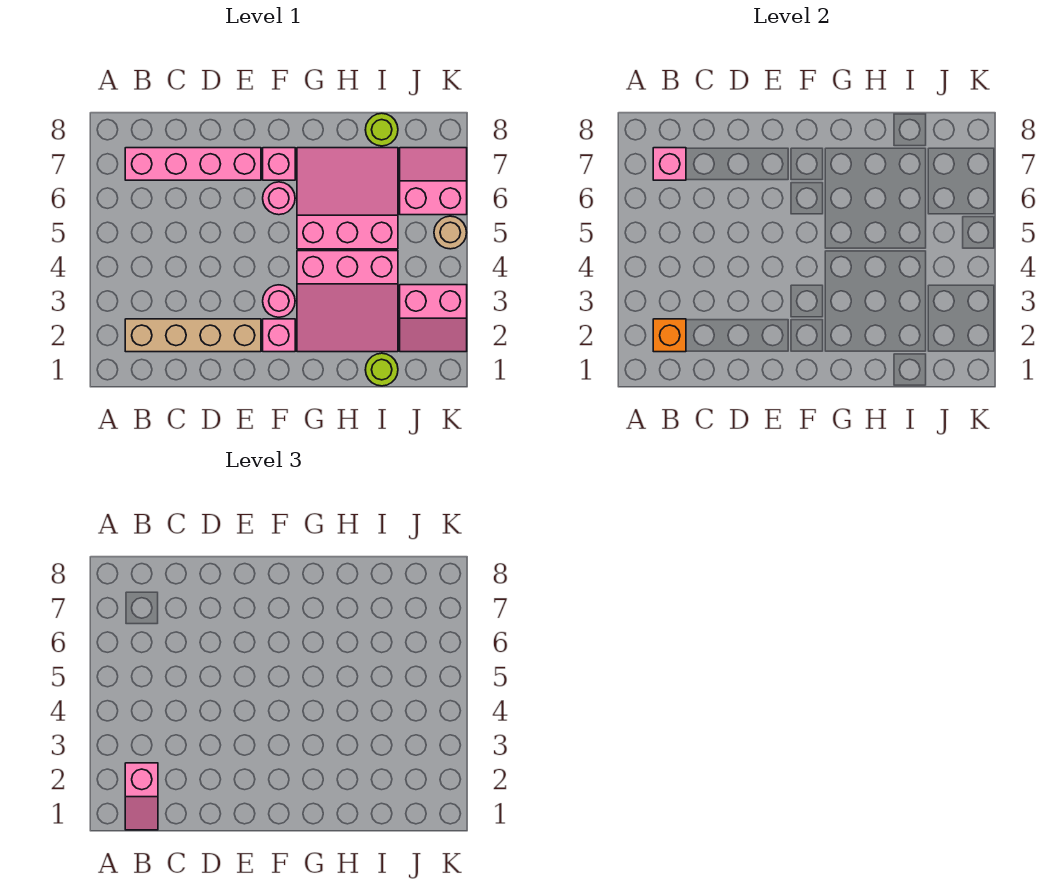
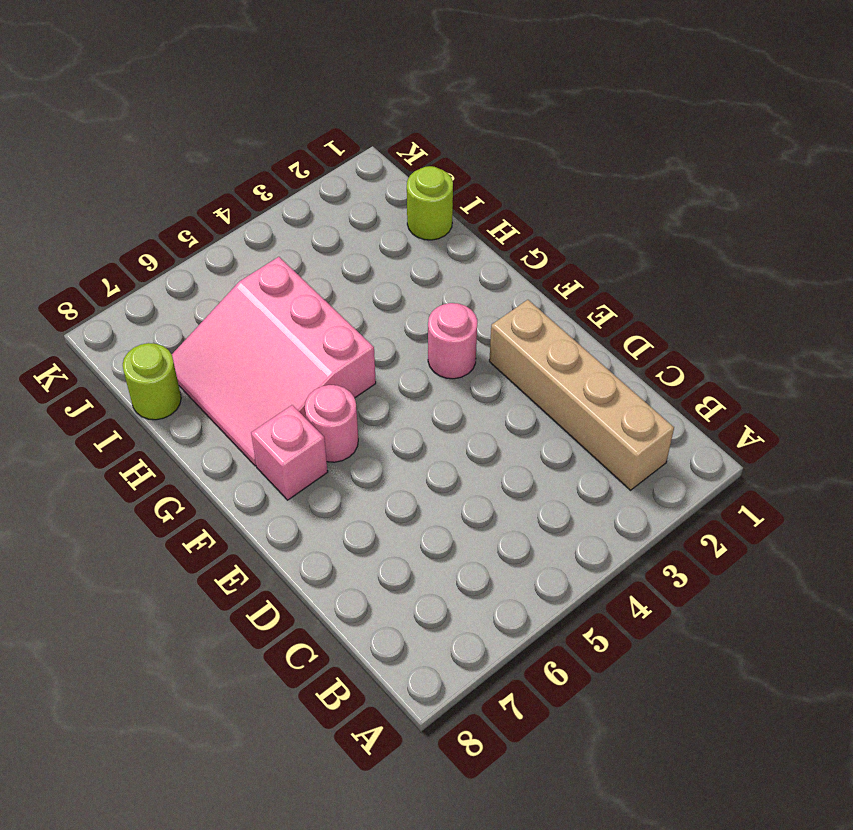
none -> pink 1x4 brick [125,148,261,180]
none -> pink 1x1 brick [263,319,295,352]
none -> pink 3x3 slope [297,251,398,352]

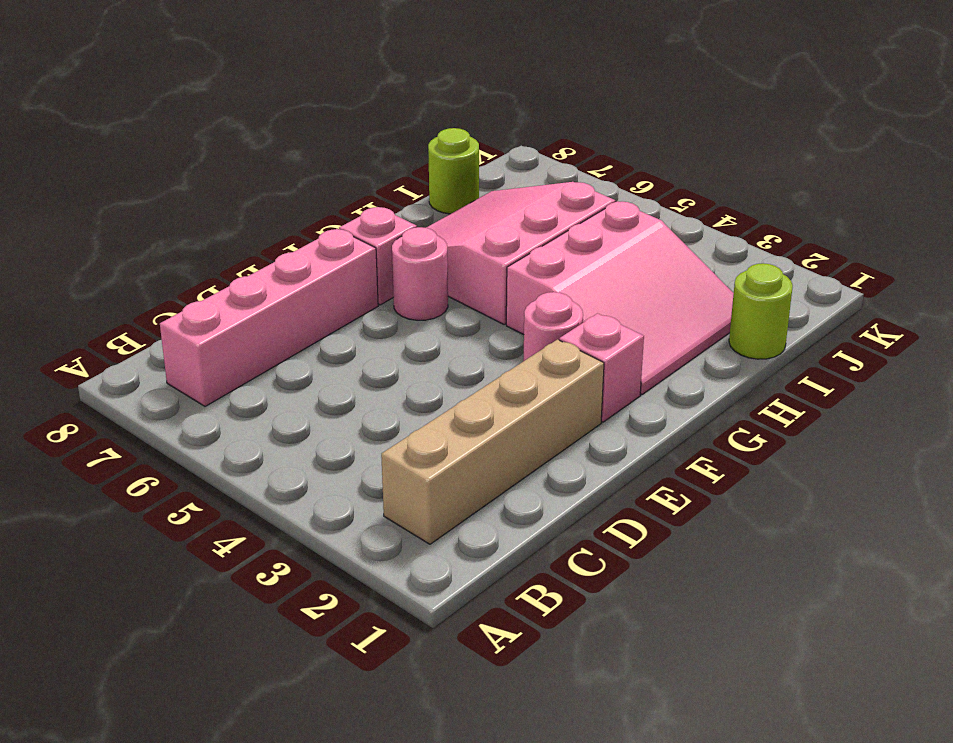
none -> pink 2x2 slope [400,285,467,352]
none -> pink 2x2 slope [400,148,467,215]
none -> tan 1x1 round brick [434,216,467,249]

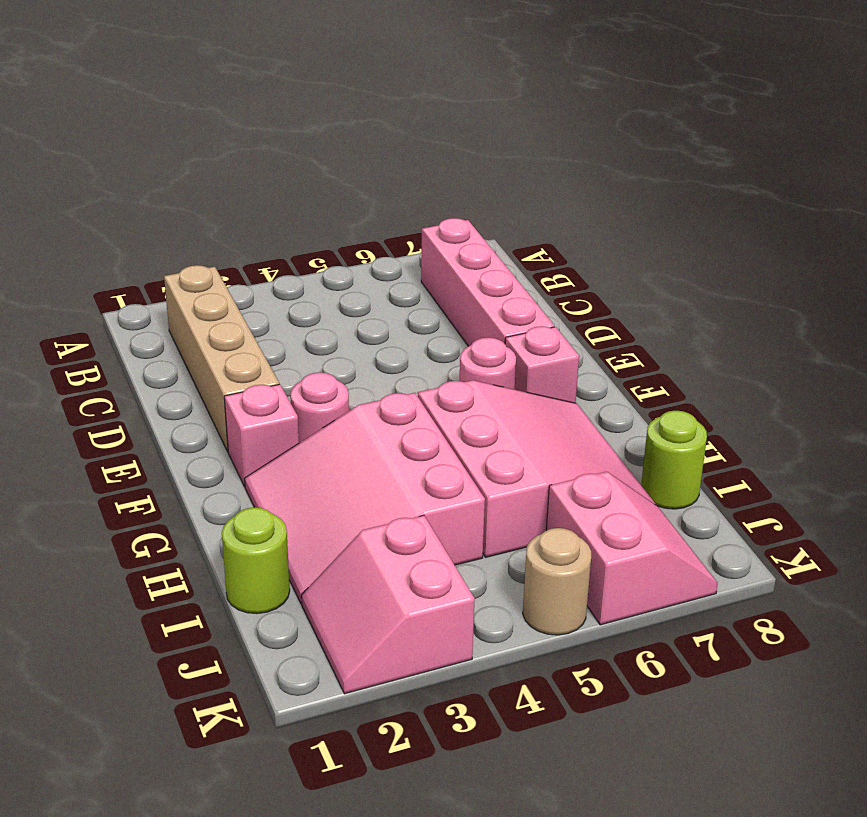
none -> orange 1x1 brick [653,319,686,352]
none -> pink 1x1 brick [653,148,686,180]
none -> pink 1x2 slope [125,763,158,830]

